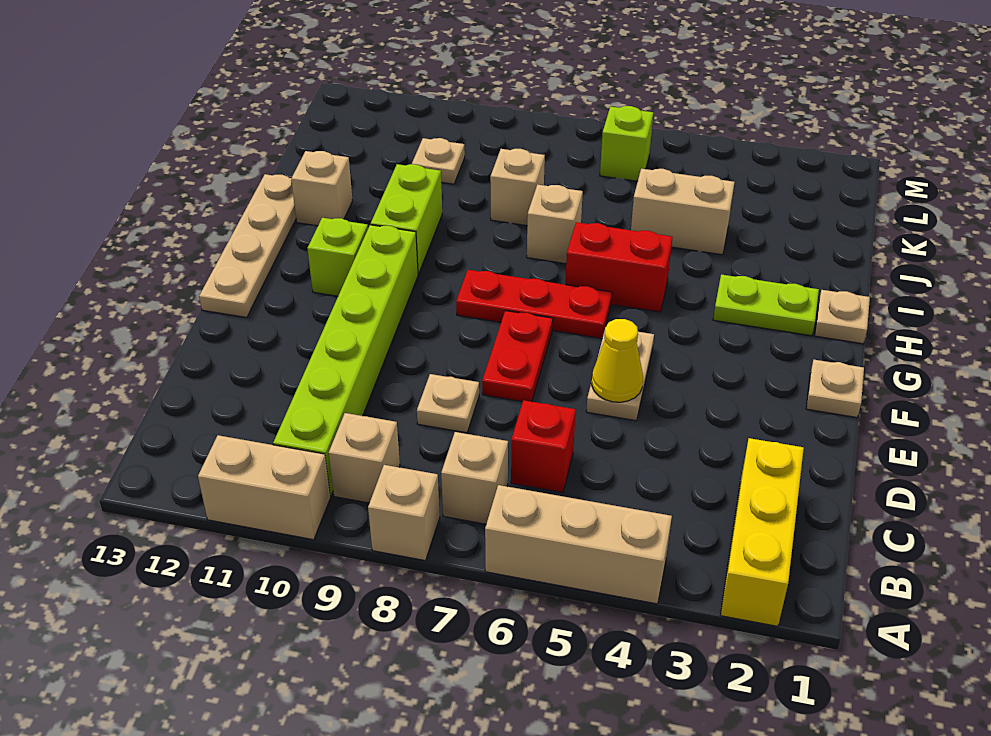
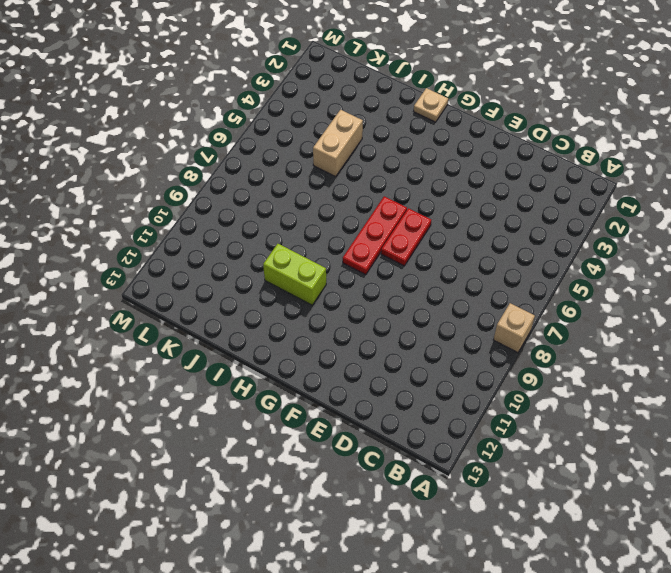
red 1x2 plate [381,208,431,266] -> red 1x2 plate turned to [482,311,553,402]
none -> yellow 1x3 brick [721,438,804,626]
none -> tan 1x3 brick [485,485,672,604]
none -> tan 1x2 brick [198,435,330,540]

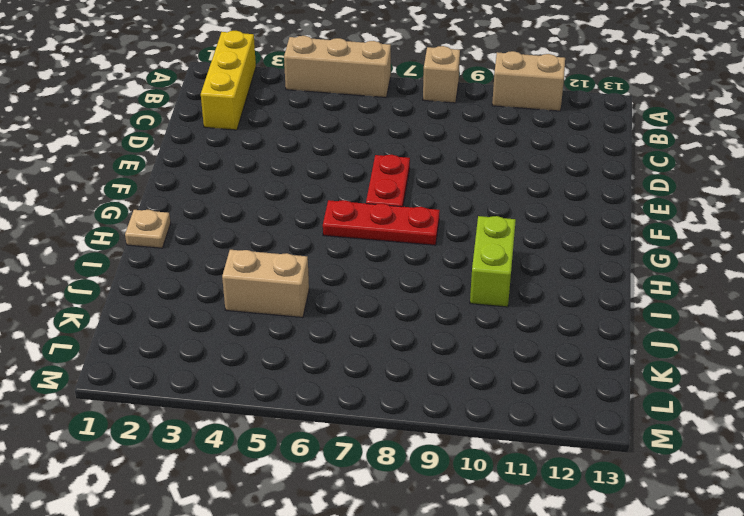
none -> tan 1x1 brick [441,432,508,524]
none -> tan 1x1 brick [329,413,400,503]
none -> lime 1x6 brick [273,225,418,496]

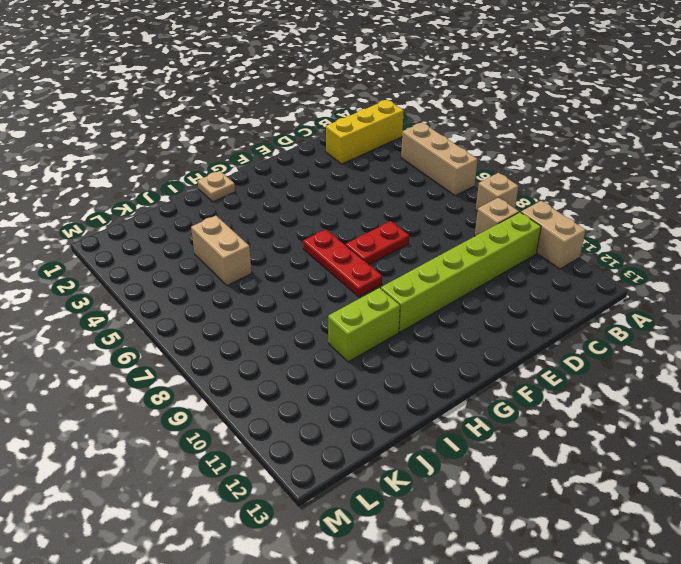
none -> tan 1x1 brick [441,432,508,524]
none -> red 1x1 brick [511,400,576,493]
none -> tan 1x1 plate [417,374,479,433]

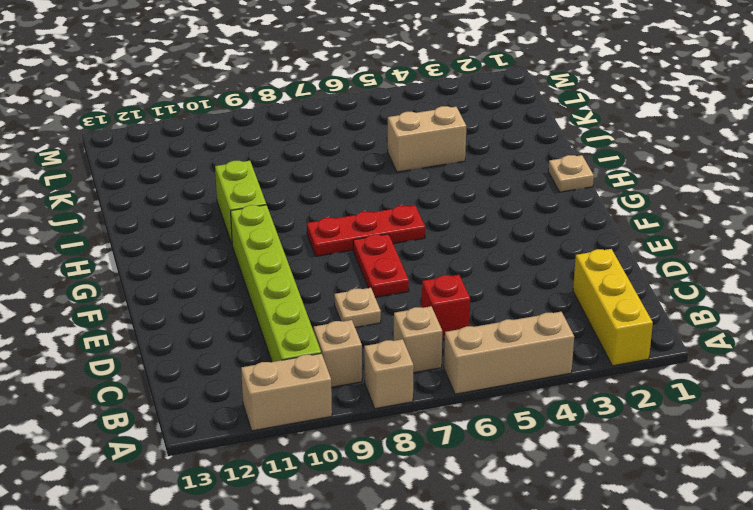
none -> tan 1x2 plate [586,331,654,421]
none -> tan 1x1 plate [806,360,864,417]
none -> tan 1x4 plate [199,174,296,318]

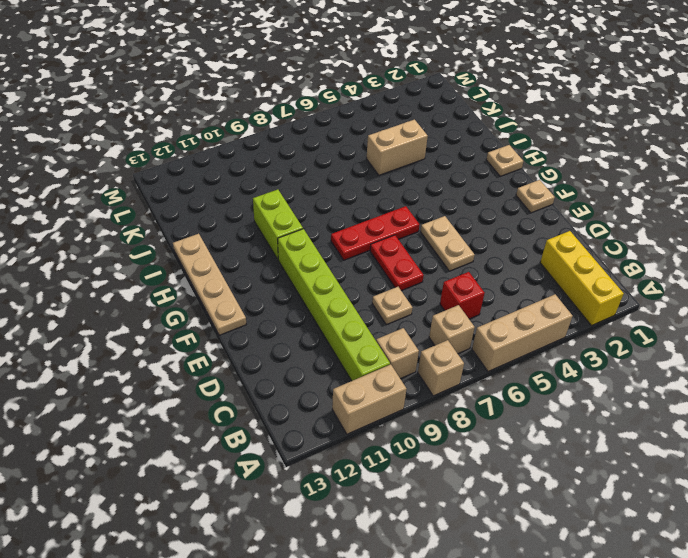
none -> lime 1x1 brick [307,218,368,296]
none -> lime 1x2 plate [713,274,819,336]
none -> red 1x2 brick [565,222,672,312]

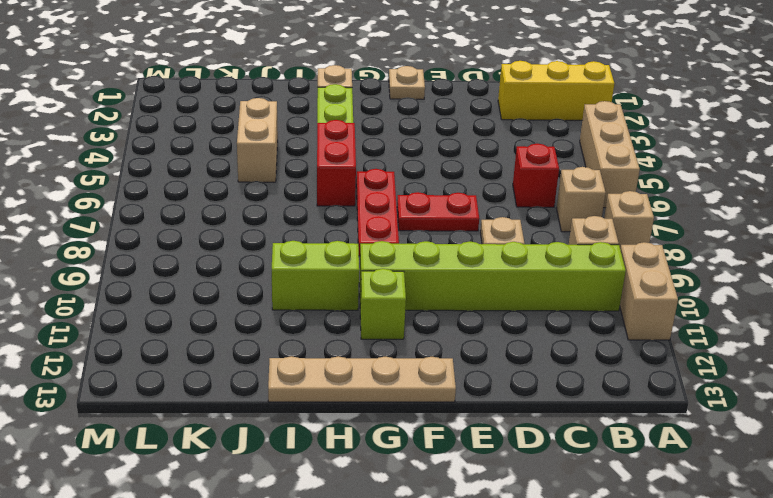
none -> tan 1x2 plate [586,331,654,421]
none -> tan 1x1 brick [527,184,583,264]
none -> tan 1x1 brick [291,151,353,226]

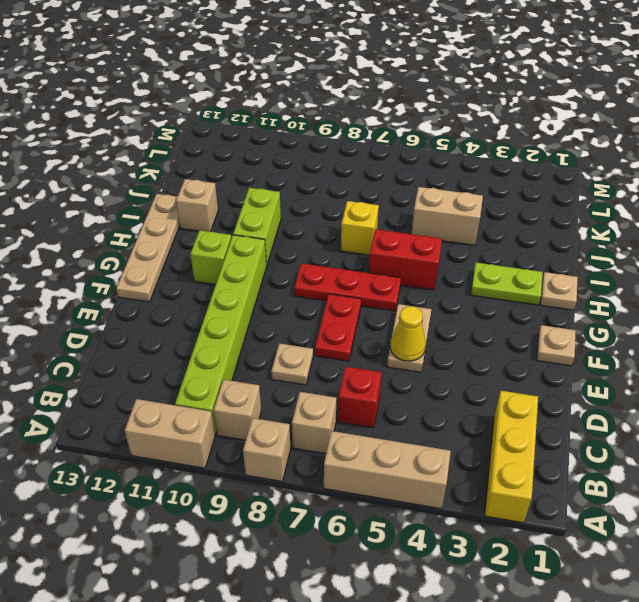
yellow 1x1 brick [341,201,379,255] -> tan 1x1 brick [527,184,583,264]
none -> tan 1x1 brick [490,149,545,226]
none -> tan 1x1 plate [412,138,465,184]
none -> lime 1x1 brick [600,106,653,181]

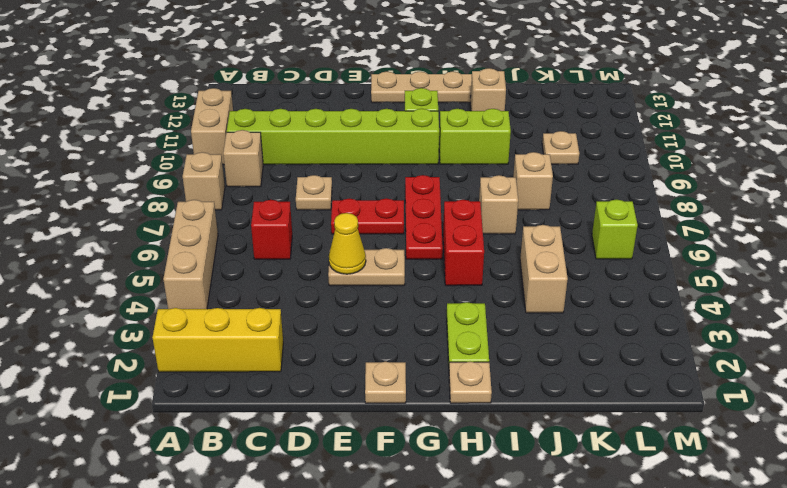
none -> tan 1x1 brick [441,432,508,524]

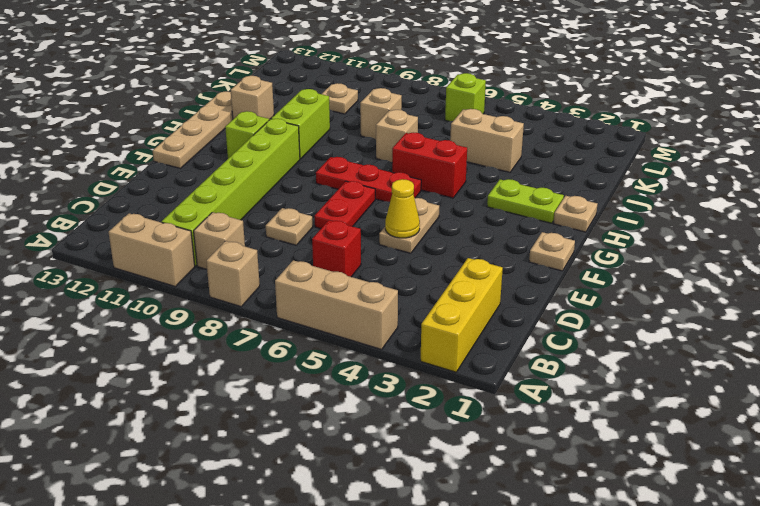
none -> tan 1x1 brick [441,432,508,524]

